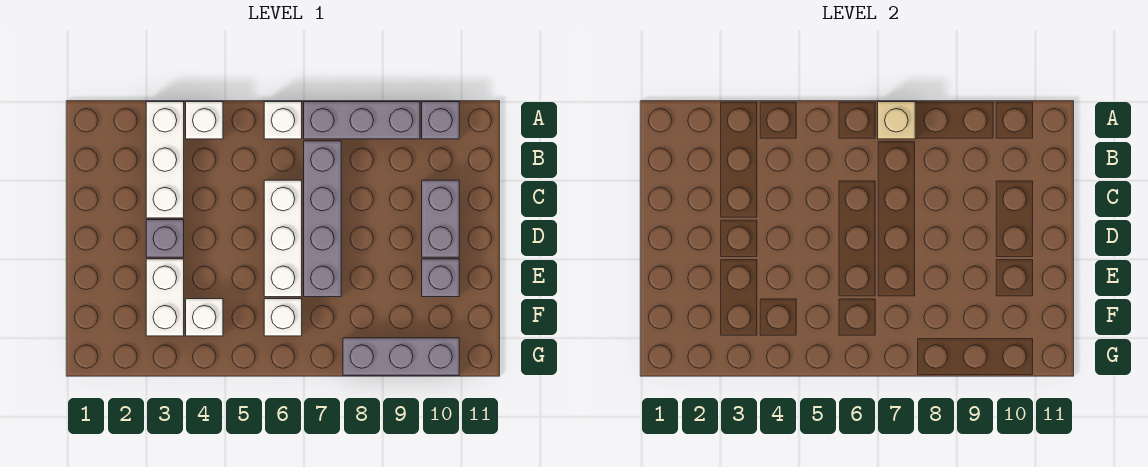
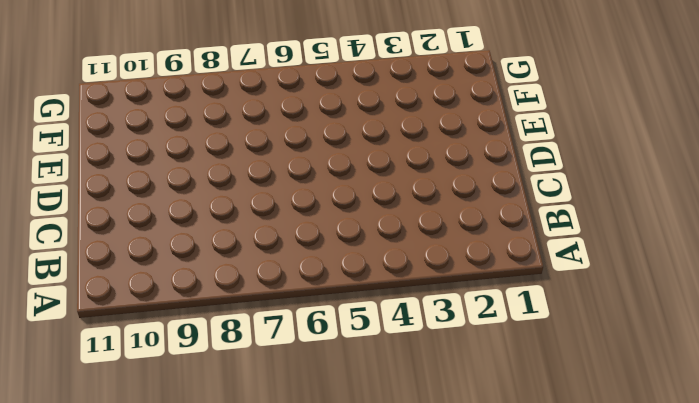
none -> white 1x3 brick [146,102,184,218]
none -> white 1x1 brick [186,102,223,139]
none -> white 1x1 brick [264,102,302,139]

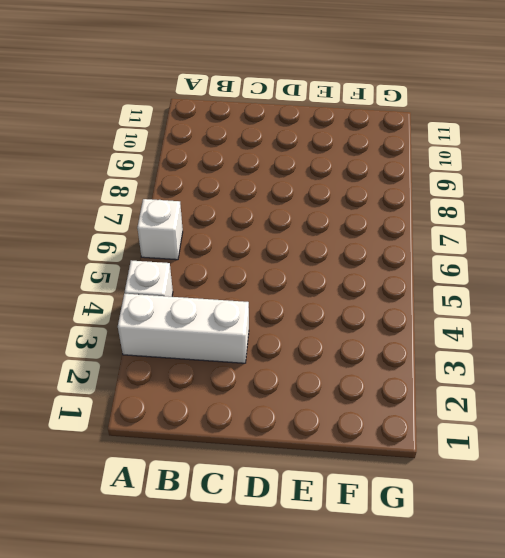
none -> grey 1x3 brick [304,102,420,139]
none -> grey 1x1 brick [422,102,459,139]
none -> grey 1x4 brick [304,141,341,297]

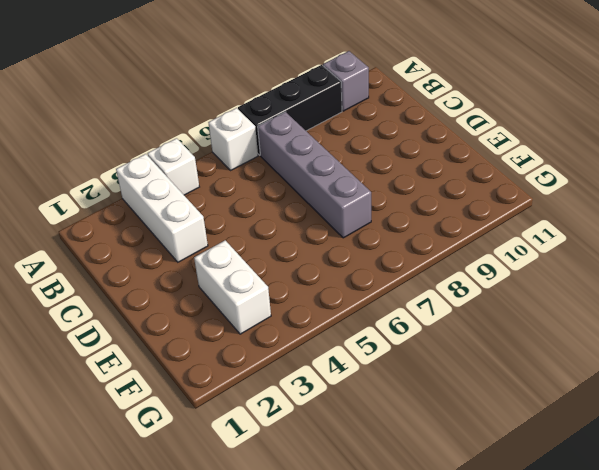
black 1x3 brick [238,65,342,155] -> grey 1x3 brick [304,102,420,139]
none -> white 1x3 brick [264,180,302,297]
none -> grey 1x2 brick [422,180,459,257]
none -> grey 1x1 brick [146,220,184,257]

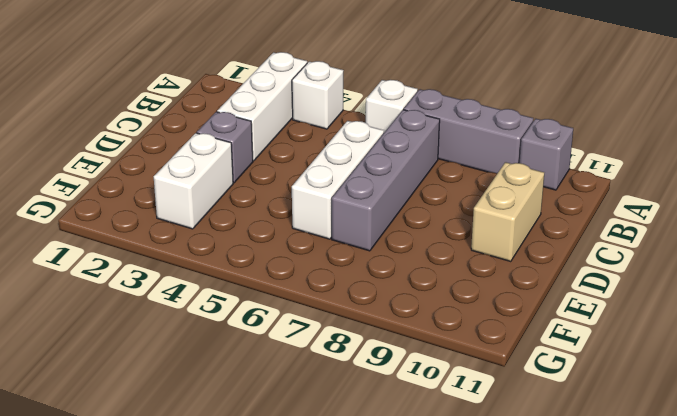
tan 1x2 brick [471,162,544,262] -> grey 1x2 brick [422,180,459,257]
none -> grey 1x1 brick [422,259,459,297]
none -> white 1x1 brick [186,299,223,336]
none -> white 1x1 brick [264,299,302,336]

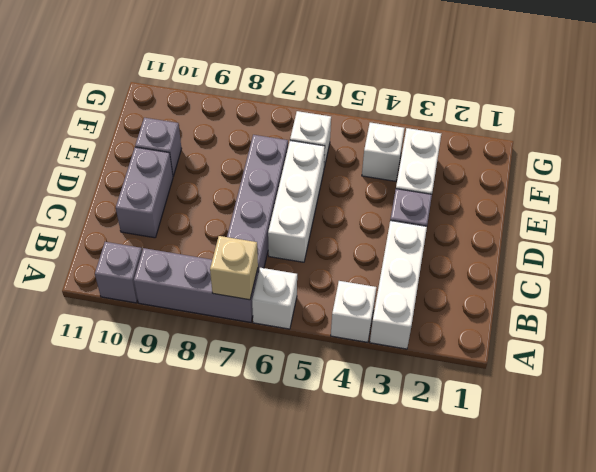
none -> grey 1x3 brick [343,338,459,375]

